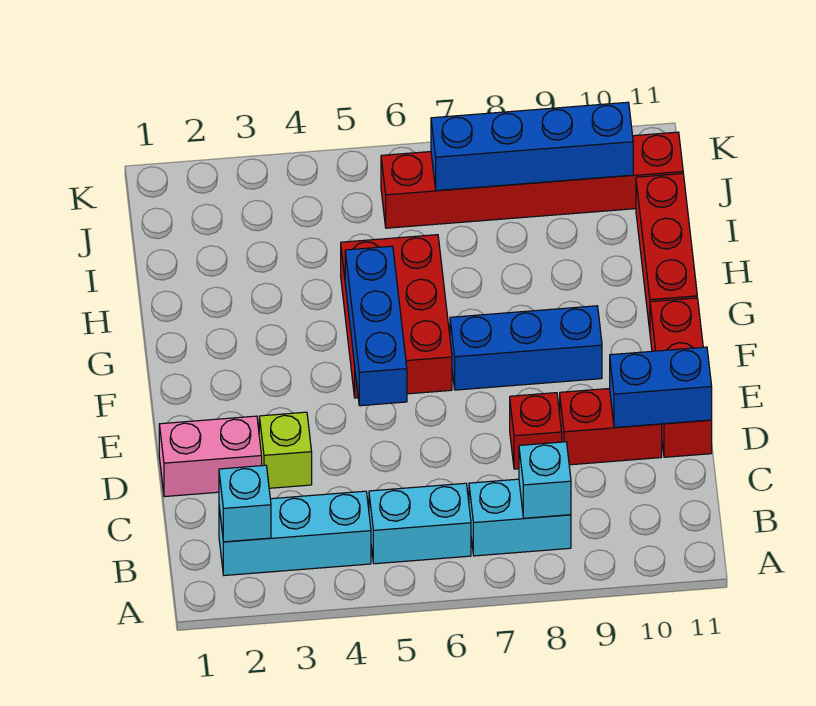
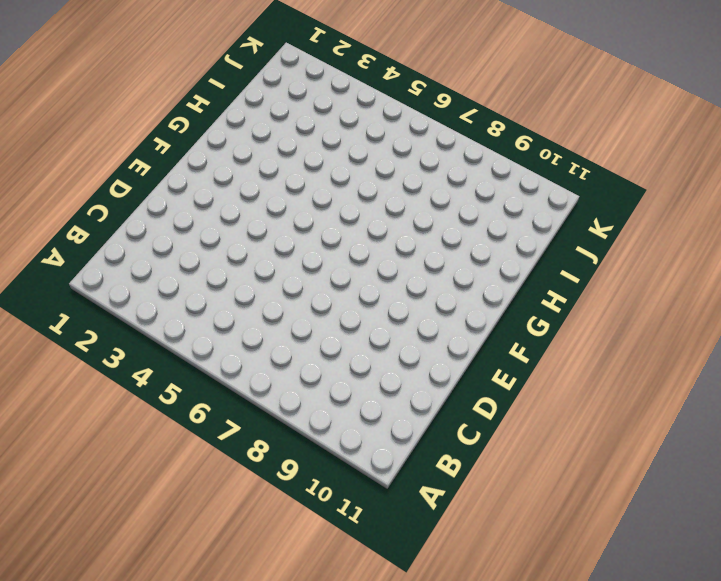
none -> cyan 1x3 brick [219,491,371,576]
none -> cyan 1x2 brick [369,483,471,564]
none -> cyan 1x2 brick [469,479,571,556]

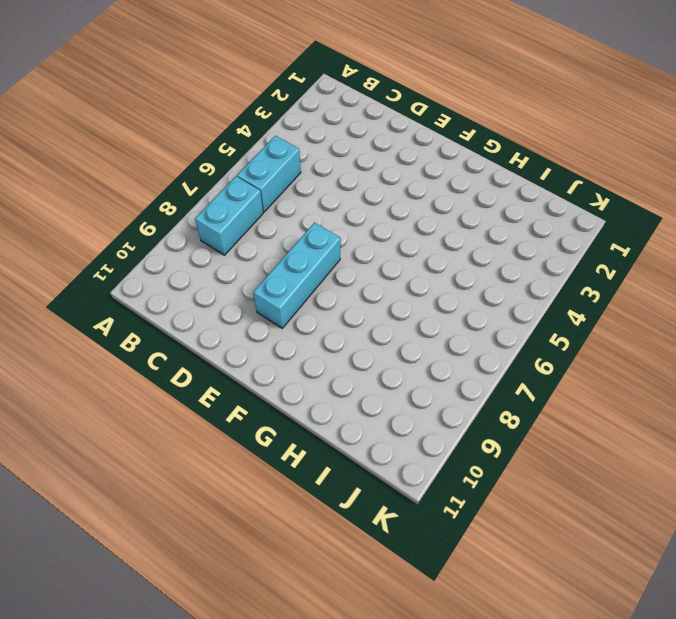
cyan 1x3 brick [253,223,341,328] -> cyan 1x3 brick moved to [219,491,371,576]
none -> pink 1x2 brick [159,416,262,497]
none -> lime 1x1 brick [259,412,312,488]
none -> red 1x1 brick [510,393,562,469]

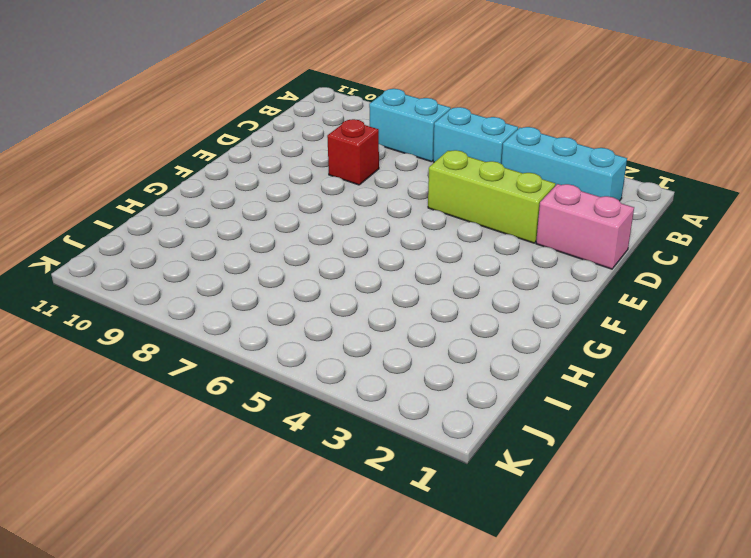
lime 1x3 brick [428,150,555,243] -> lime 1x1 brick [259,412,312,488]
none -> red 1x2 brick [560,388,662,465]
none -> red 1x3 brick [650,298,712,457]
none -> red 2x3 brick [341,235,452,398]

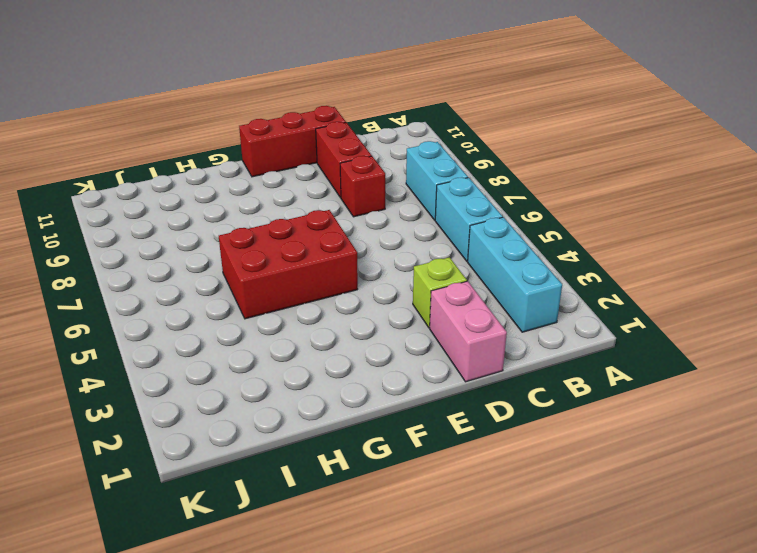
none -> blue 1x3 brick [450,306,602,390]
none -> red 1x3 brick [636,174,697,330]
none -> red 1x6 brick [381,132,683,228]

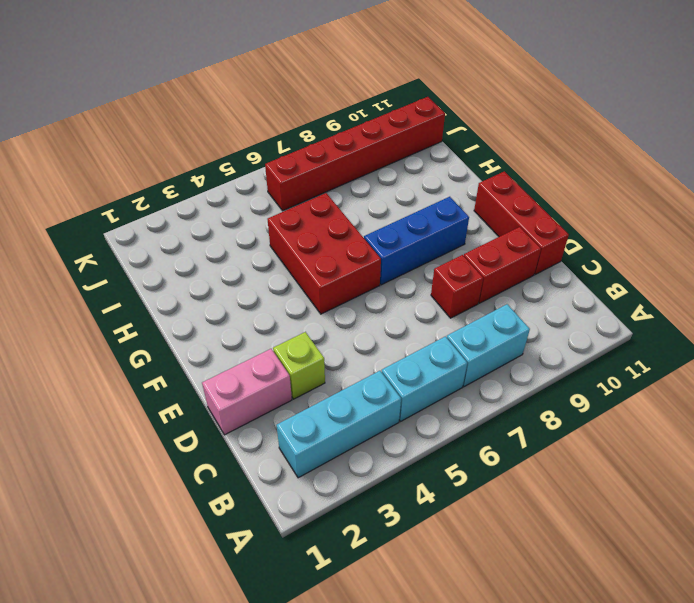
none -> red 1x3 brick [636,174,697,330]
none -> cyan 1x1 brick [219,465,271,542]
none -> cyan 1x1 brick [519,442,571,518]

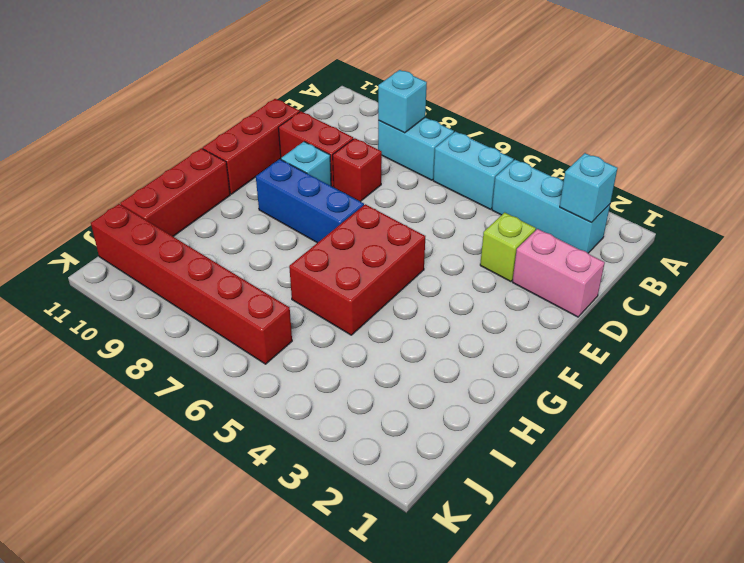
cyan 1x1 brick [281,142,331,186] -> none
none -> blue 1x2 brick [610,347,712,428]
none -> blue 1x3 brick [345,246,407,406]
none -> blue 1x4 brick [431,102,633,191]

